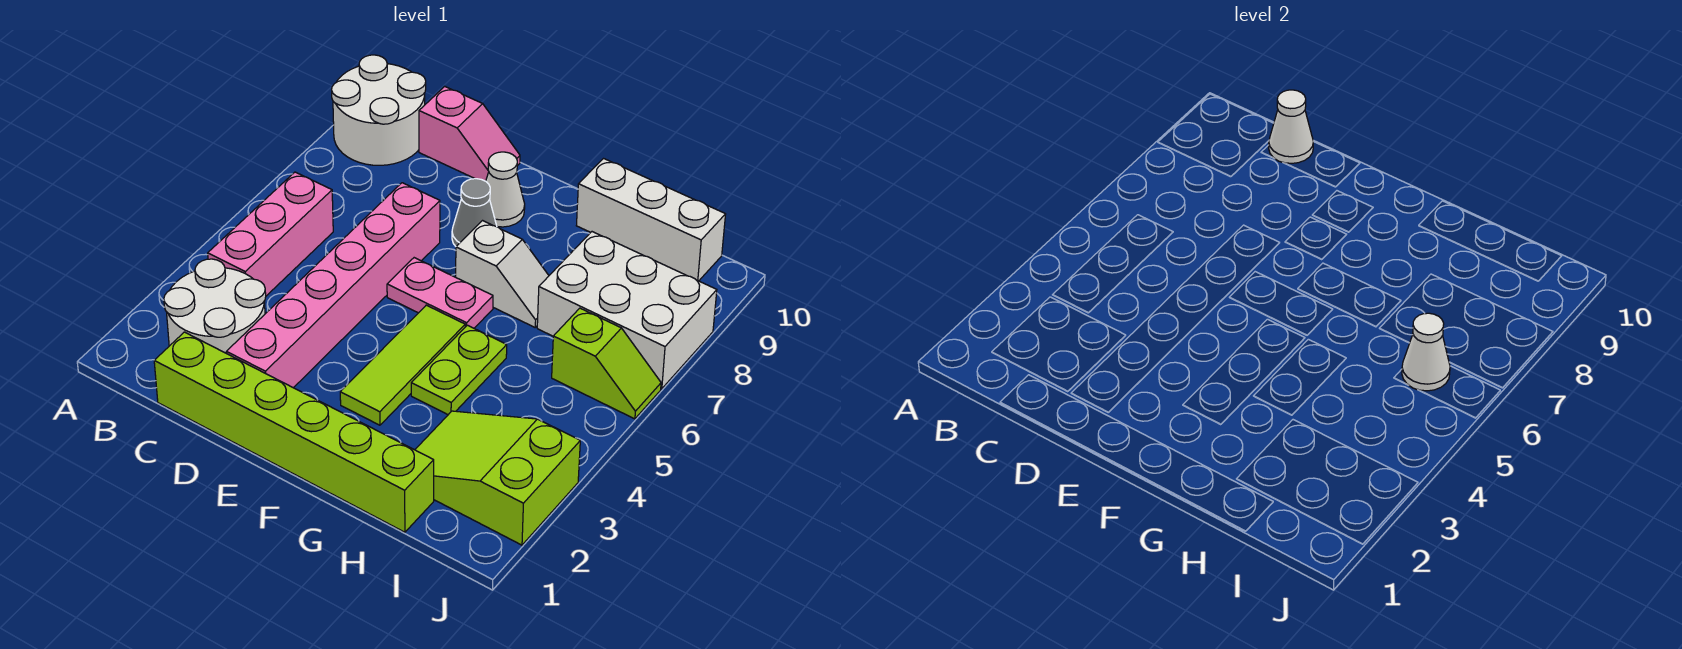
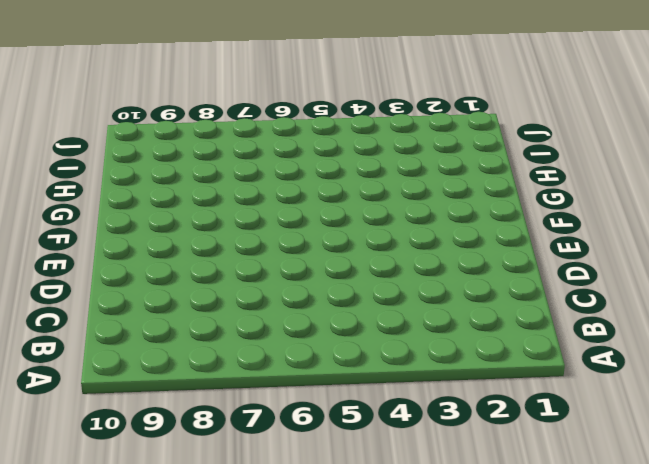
none -> white 2x2 round brick [332,55,426,165]
none -> white 2x2 round brick [164,259,266,353]
none -> pink 1x3 brick [208,172,333,296]

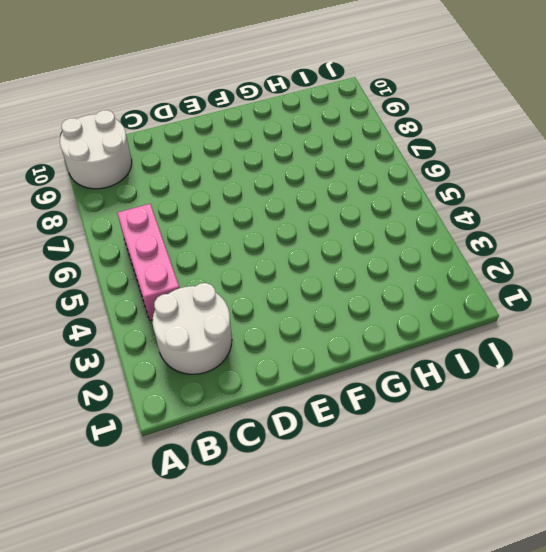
none -> lime 1x6 brick [154,332,434,532]
none -> pink 1x2 slope [419,86,520,181]
none -> pink 1x6 brick [226,183,440,388]

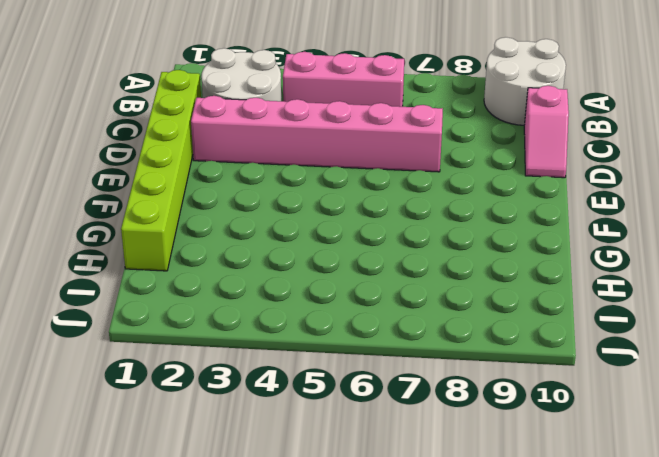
none -> pink 1x2 plate [387,258,493,328]
none -> grey 1x1 cone [452,179,497,246]
none -> white 1x1 cone [486,152,525,227]

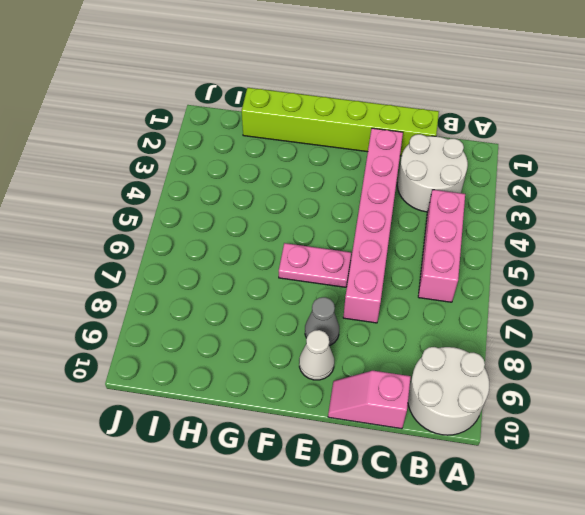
none -> lime 1x3 tile [340,305,465,425]
none -> white 1x2 slope [456,221,549,327]
none -> lime 1x2 plate [411,325,507,415]

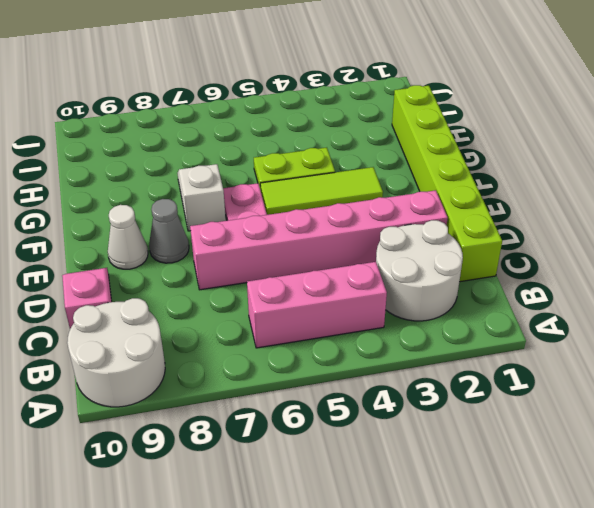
none -> white 1x3 brick [576,159,726,281]
none -> lime 2x3 slope [415,411,580,545]
none -> white 2x3 brick [537,232,717,389]

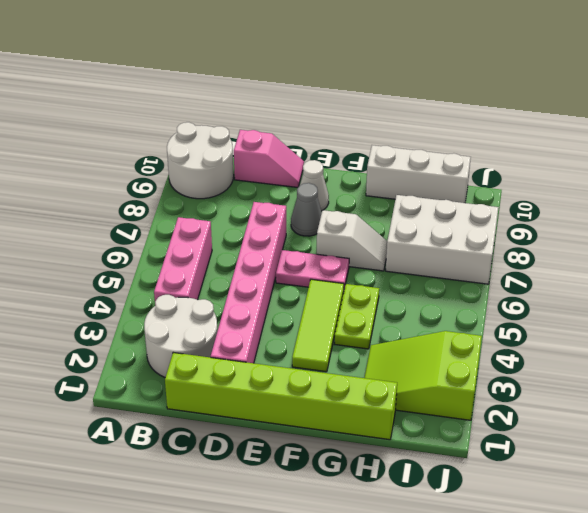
none -> lime 1x2 slope [552,308,661,419]
none -> white 1x1 cone [1269,90,1313,163]
none -> white 1x1 cone [1402,313,1450,391]

